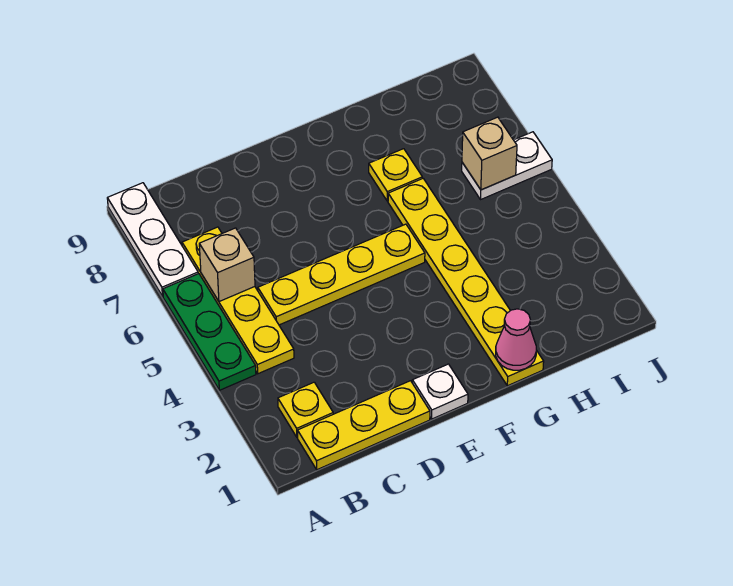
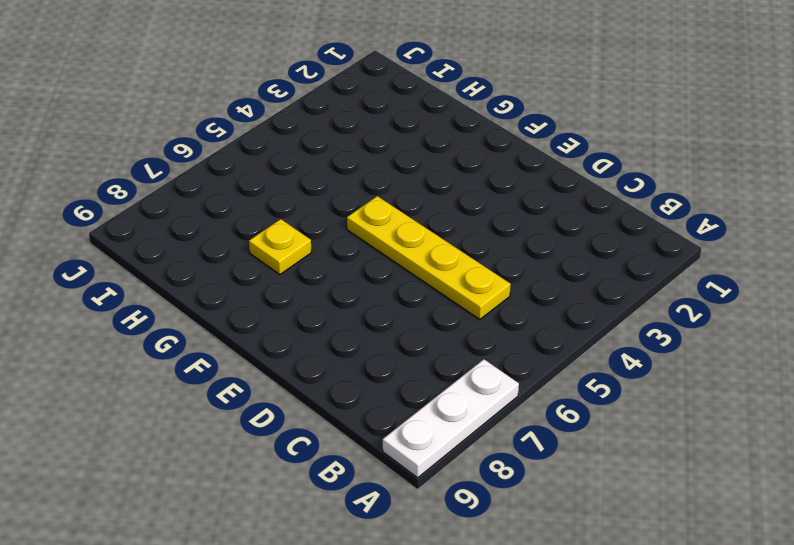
none -> green 1x3 plate [163,274,256,390]
none -> yellow 1x3 plate [298,381,430,470]
none -> yellow 1x1 plate [278,382,333,437]

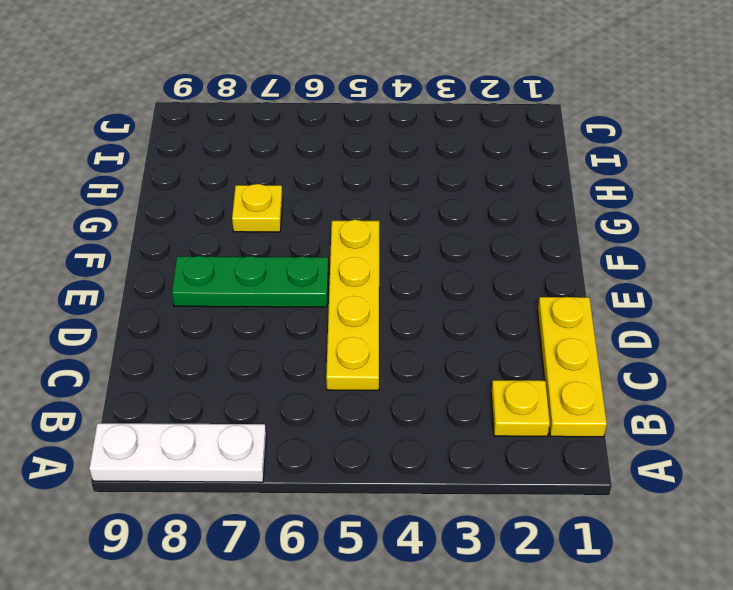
green 1x3 plate [172,256,328,307] -> green 1x3 plate moved to [163,274,256,390]
none -> yellow 1x4 plate [182,227,294,374]
none -> white 1x1 plate [412,364,468,419]
none -> yellow 1x6 plate [388,178,544,386]

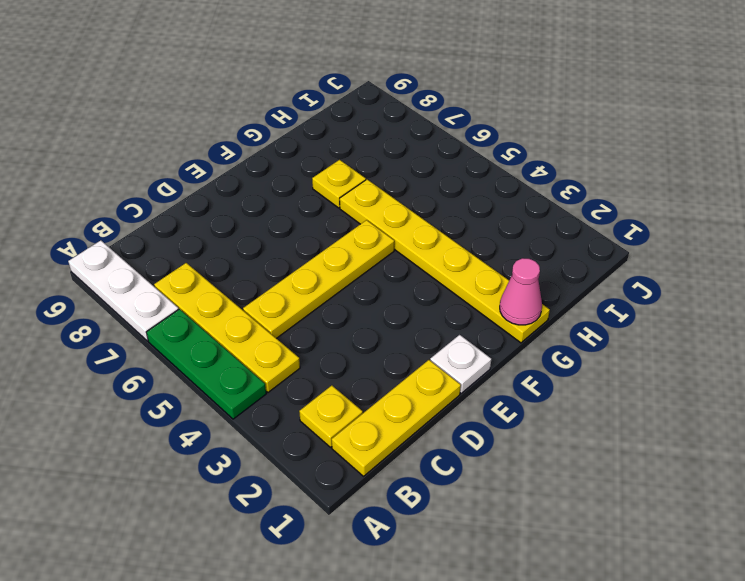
none -> white 1x2 plate [462,132,552,200]
none -> tan 1x1 brick [199,228,255,302]
none -> tan 1x1 brick [462,117,517,190]

